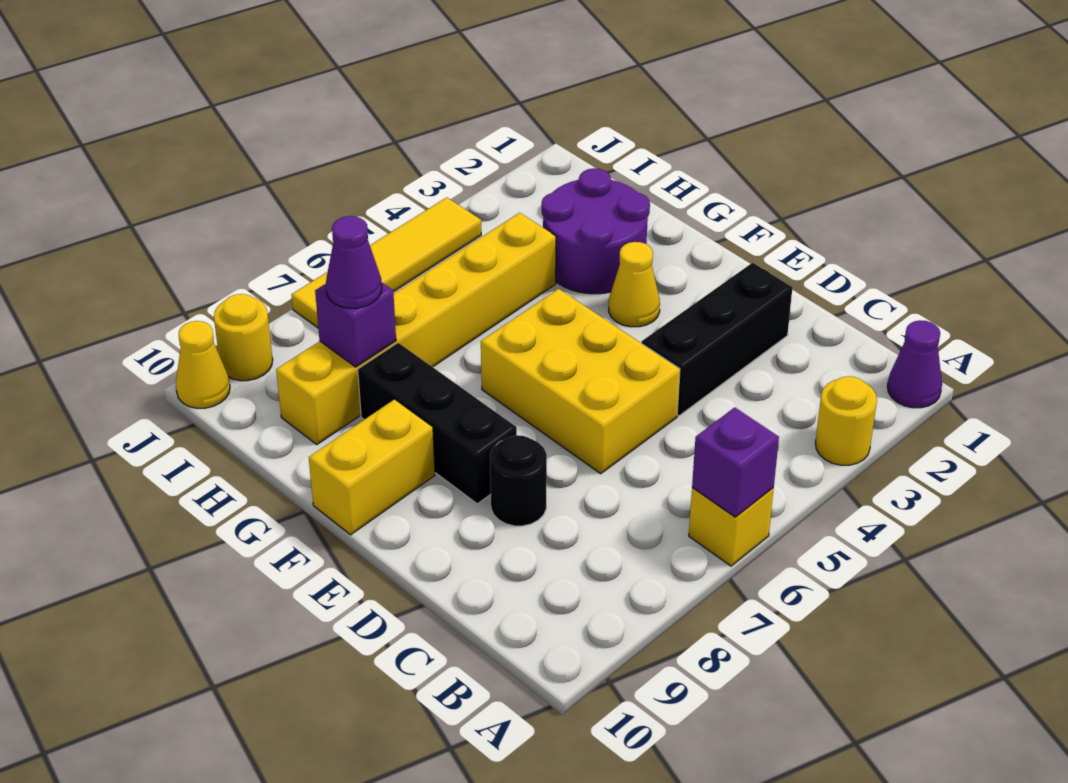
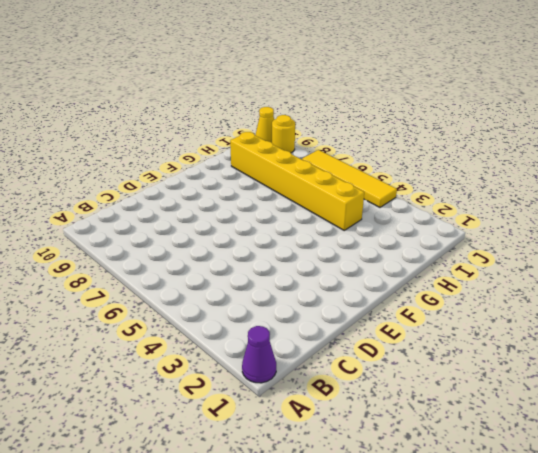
none -> yellow 1x1 round brick [815,376,877,465]
none -> yellow 1x1 brick [689,488,774,566]
none -> black 1x3 brick [642,263,792,416]

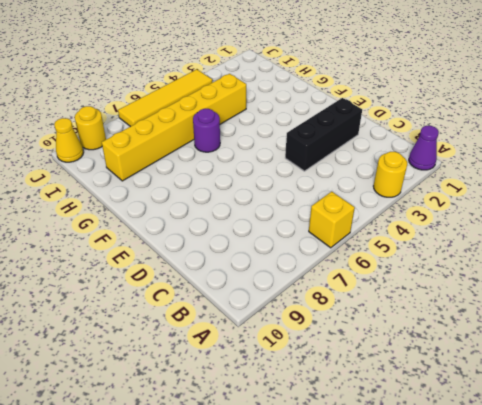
purple 1x1 round brick [193,109,220,152] -> none
none -> yellow 2x3 brick [481,289,680,474]
none -> black 1x1 round brick [490,435,547,526]
none -> black 1x3 brick [358,343,517,504]

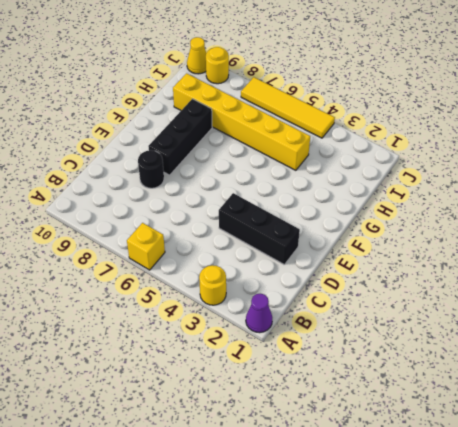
none -> yellow 2x3 brick [481,289,680,474]
none -> yellow 1x1 cone [609,242,660,327]
none -> yellow 1x2 brick [309,399,435,535]

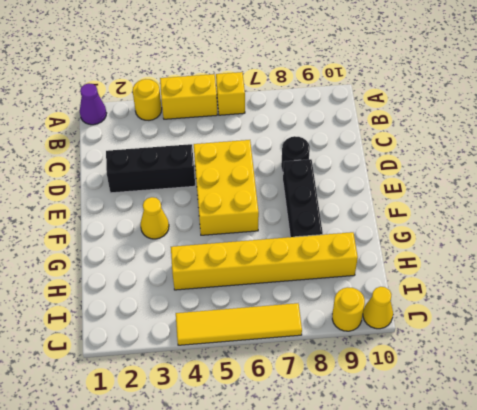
yellow 1x2 brick [160,74,217,119] -> yellow 1x2 brick moved to [309,399,435,535]
none -> purple 2x2 round brick [541,168,650,294]
none -> purple 1x1 brick [692,407,779,517]
none -> purple 1x1 brick [315,282,396,367]

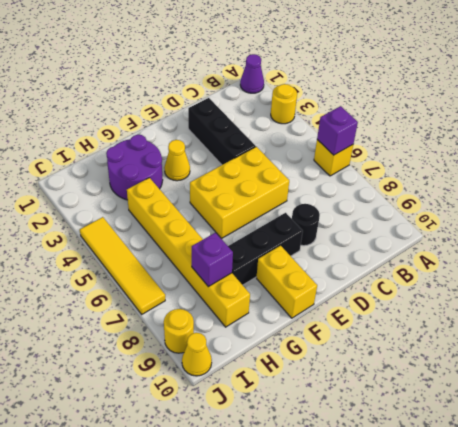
none -> purple 1x1 cone [326,216,382,308]

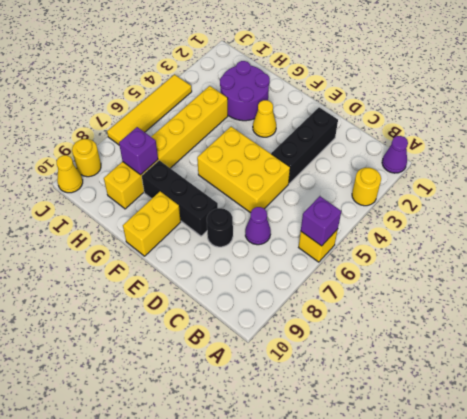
purple 1x1 cone [245,207,271,245] -> purple 1x1 cone moved to [326,216,382,308]

